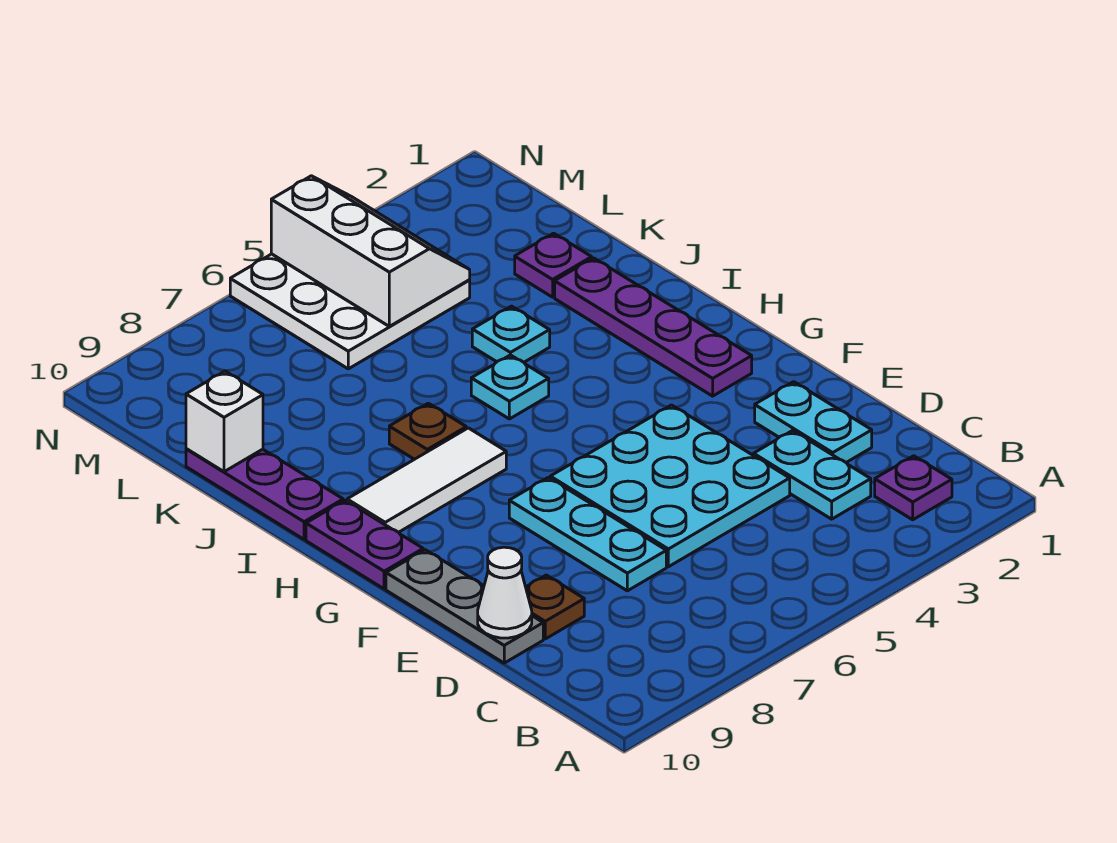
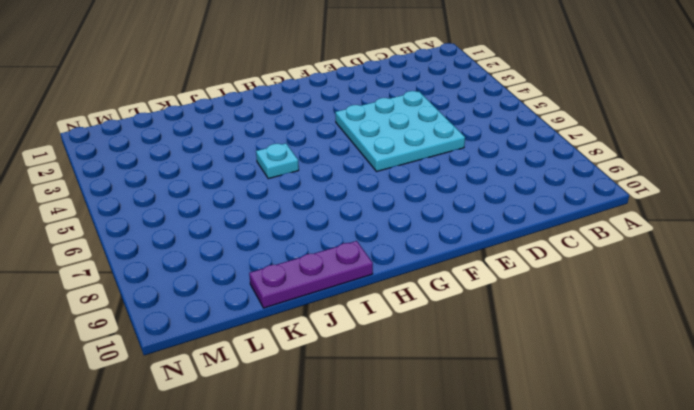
none -> purple 1x1 plate [875,456,952,520]
none -> cyan 1x2 plate [754,430,871,519]
none -> cyan 1x2 plate [755,382,872,462]

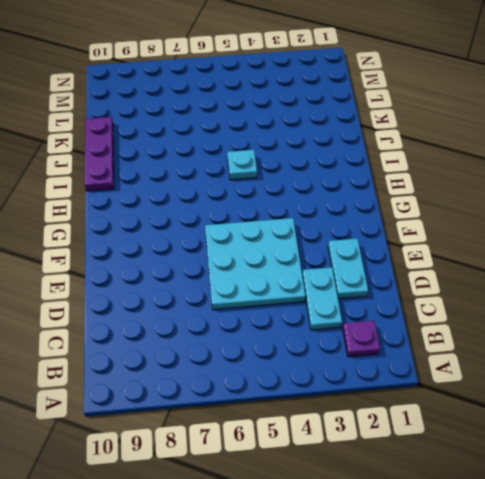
none -> cyan 1x3 plate [509,477,666,591]
none -> brown 1x1 plate [526,575,584,639]
none -> grey 1x3 plate [386,550,543,663]

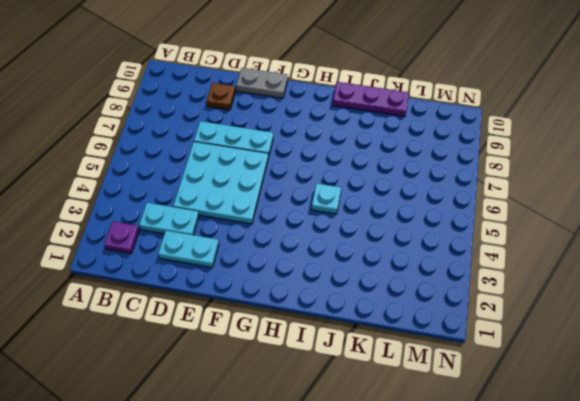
grey 1x2 plate [236,68,288,98] -> grey 1x3 plate [386,550,543,663]
none -> purple 1x4 plate [555,258,752,396]
none -> purple 1x2 plate [306,500,423,589]
none -> white 1x3 tile [347,428,506,532]

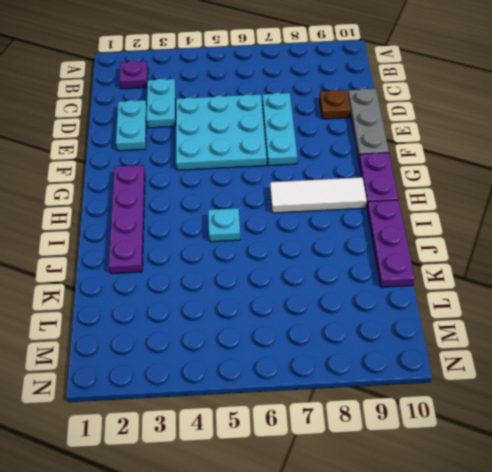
none -> brown 1x1 plate [389,403,466,459]
none -> cyan 1x1 plate [472,306,550,362]
none -> purple 1x1 plate [515,233,592,297]

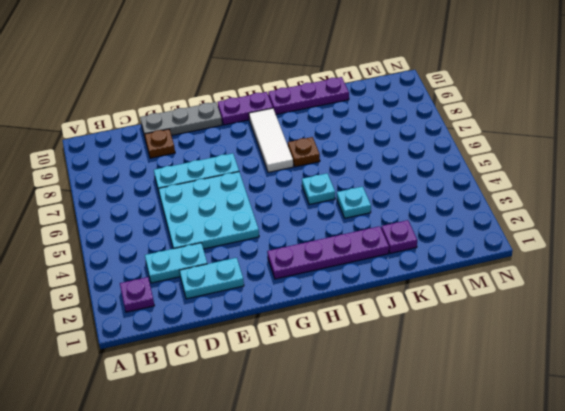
none -> white 3x3 plate [230,254,470,369]
none -> white 1x1 cone [478,547,532,638]
none -> white 1x1 brick [186,371,263,472]

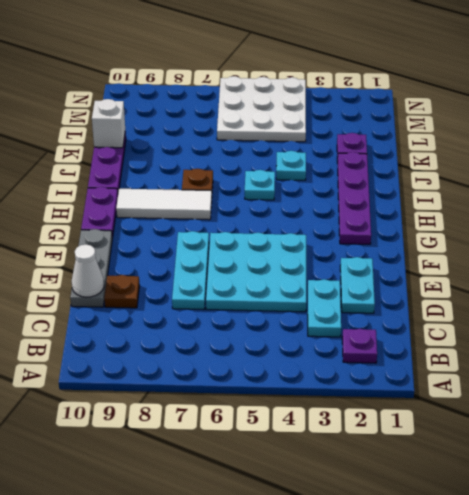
none -> white 2x3 slope [271,176,470,326]

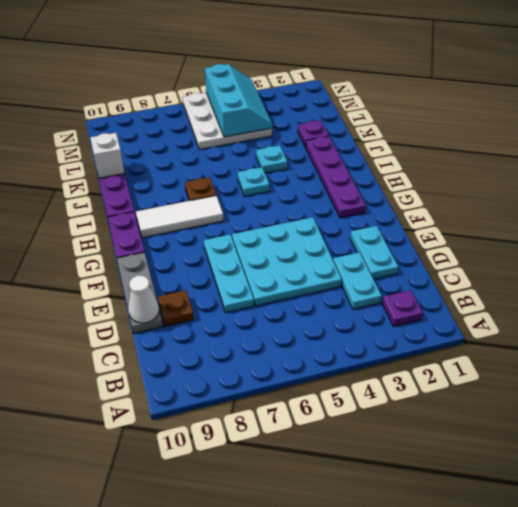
cyan 2x3 slope [205,64,272,137] -> white 2x3 slope [271,176,470,326]

